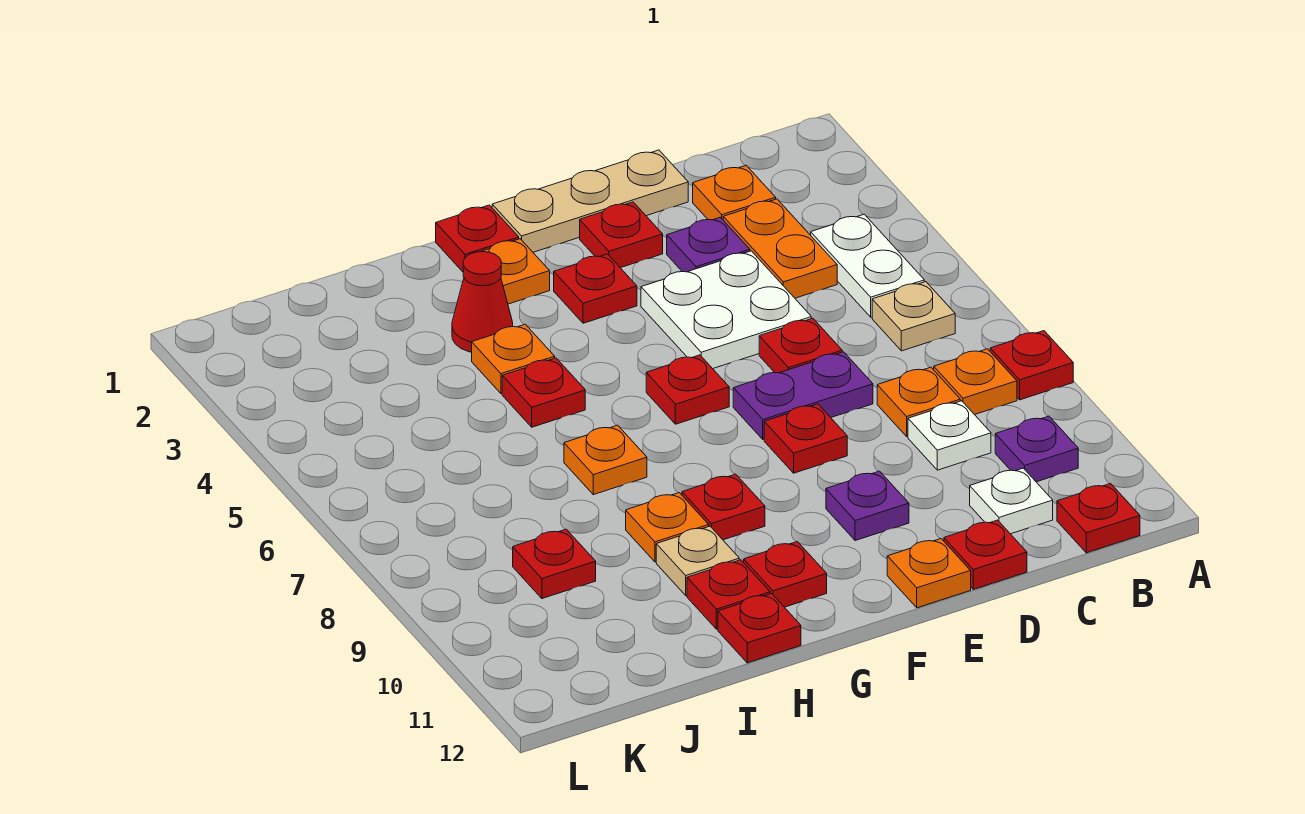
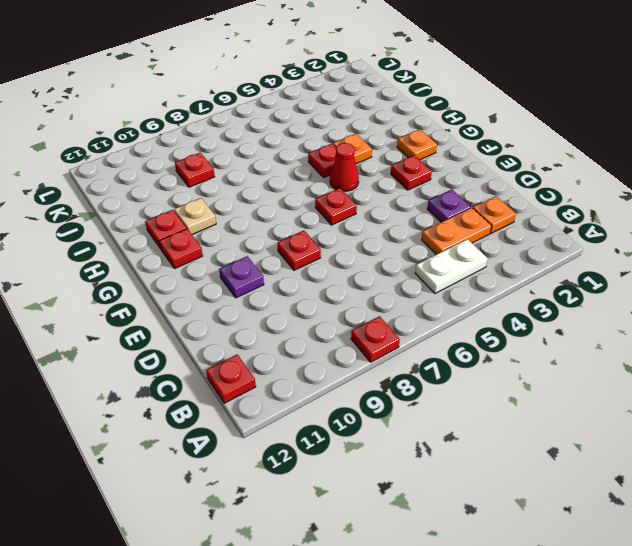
red 1x1 cone [330,143,359,191] -> red 1x1 cone moved to [452,252,513,352]
none -> tan 1x1 plate [872,282,955,351]
none -> orange 1x1 plate [934,349,1017,415]
none -> purple 1x1 plate [995,416,1078,482]
none -> orange 1x1 plate [877,367,960,436]

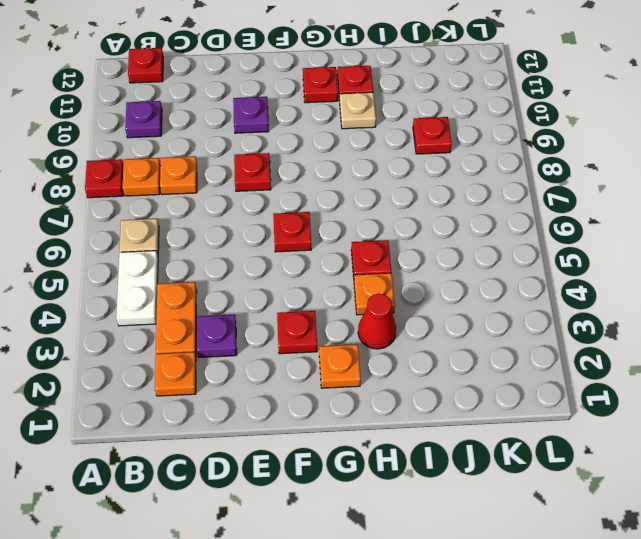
none -> white 1x1 plate [908,401,991,470]
none -> white 1x1 plate [970,468,1053,534]
none -> tan 1x3 plate [492,150,688,252]
none -> white 2x2 plate [641,251,811,369]

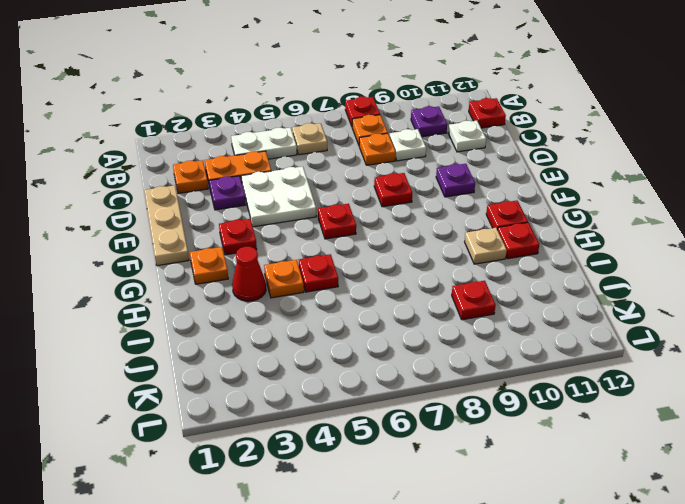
none -> red 1x1 plate [759,318,842,373]
none -> purple 1x2 plate [733,352,873,439]
none -> red 1x1 plate [944,520,1027,589]
none -> red 1x1 plate [580,202,663,268]

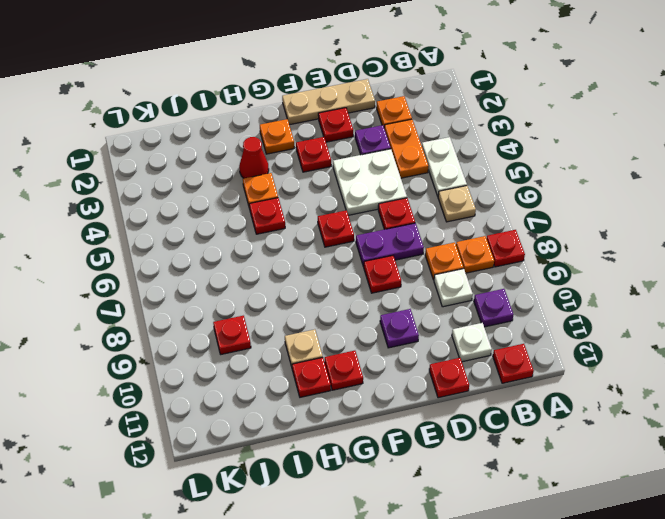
none -> orange 1x1 plate [887,539,971,608]
none -> red 1x1 plate [436,205,519,272]
none -> red 1x1 plate [682,474,765,540]
none -> orange 1x1 plate [564,425,647,495]

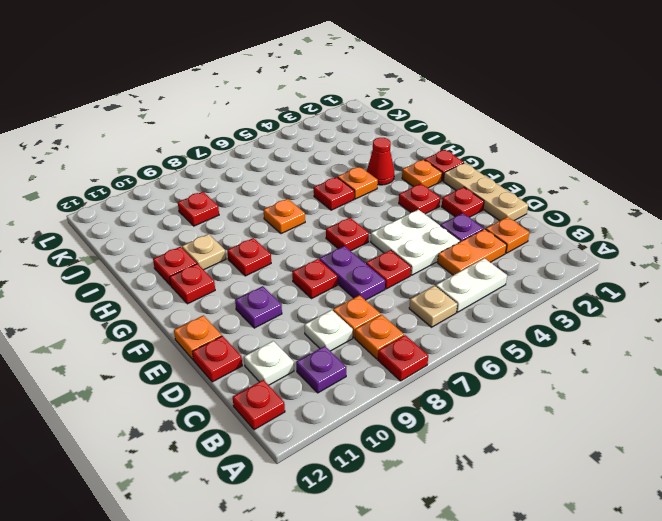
none -> orange 1x1 plate [626,493,709,562]
none -> red 1x1 plate [718,594,801,663]

